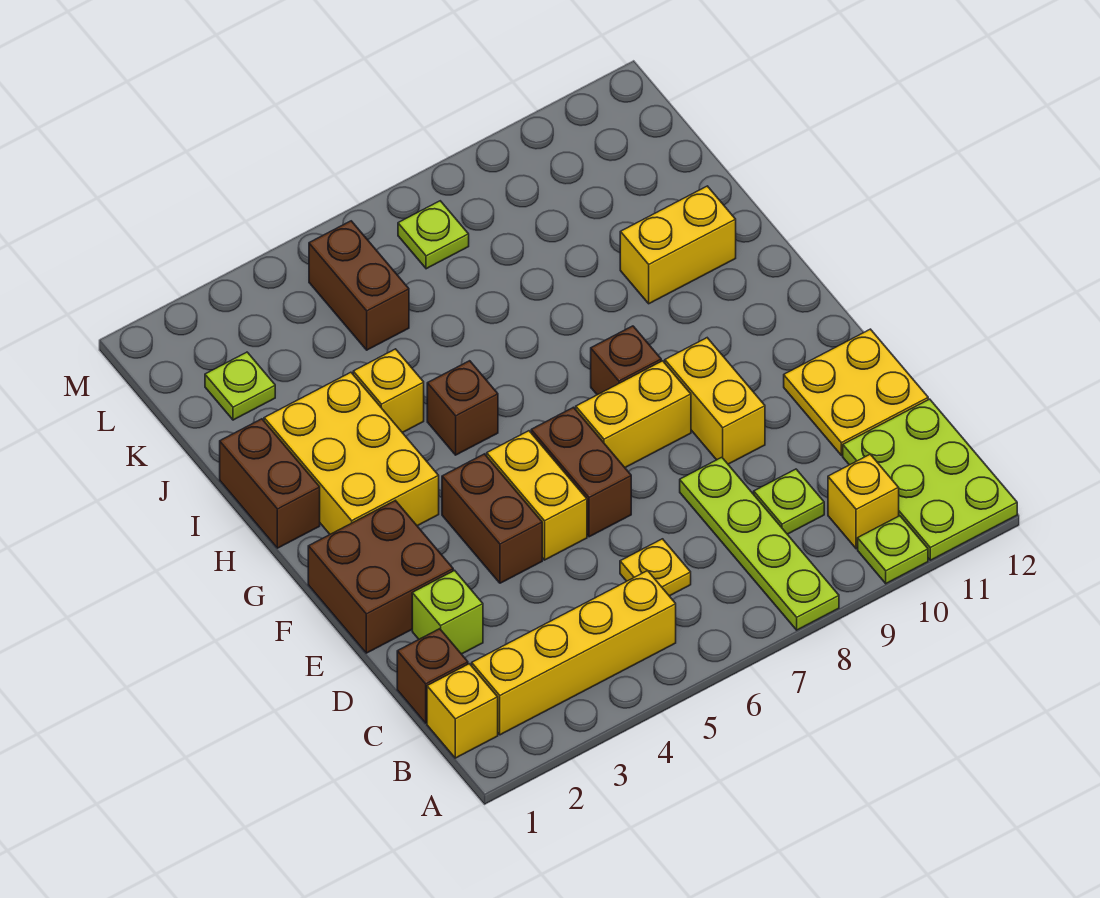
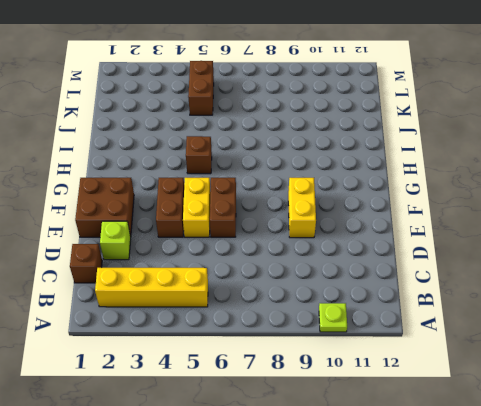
none -> lime 1x4 plate [680,457,839,630]
none -> lime 2x3 plate [843,399,1017,560]
none -> yellow 1x1 brick [427,664,498,758]

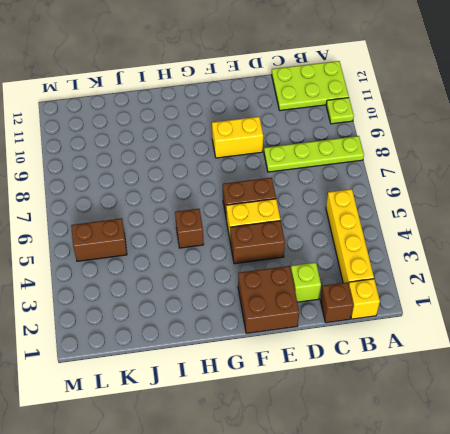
none -> yellow 1x1 brick [828,454,899,549]
none -> yellow 1x1 plate [620,539,691,596]
none -> lime 1x1 plate [754,469,824,534]

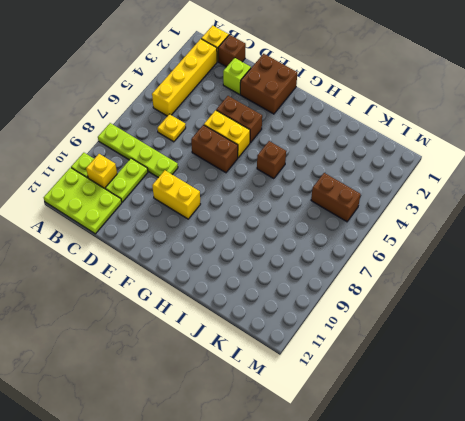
lime 1x2 plate [105,158,148,202] -> lime 1x1 plate [754,469,824,534]
none -> yellow 2x2 plate [784,329,928,455]
none -> yellow 1x2 brick [576,361,691,468]
none -> yellow 2x3 brick [264,372,439,534]

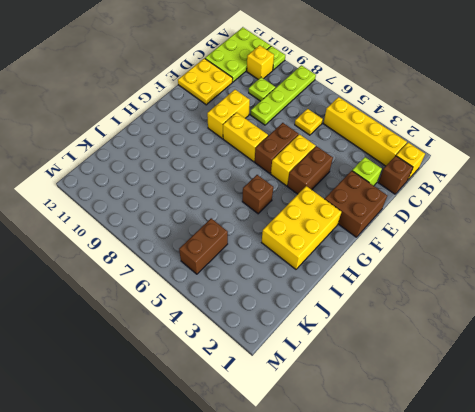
none -> brown 1x1 brick [591,326,661,395]
none -> brown 1x2 brick [220,419,320,548]
none -> yellow 1x1 brick [353,349,424,433]

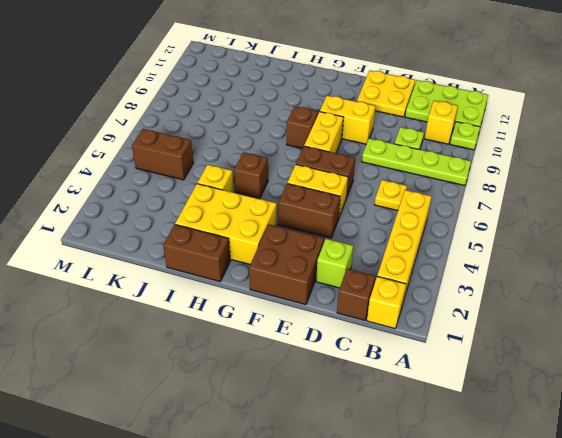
none -> yellow 1x2 brick [620,186,736,304]
none -> lime 1x1 plate [205,352,275,420]
none -> lime 1x1 plate [398,201,469,269]

